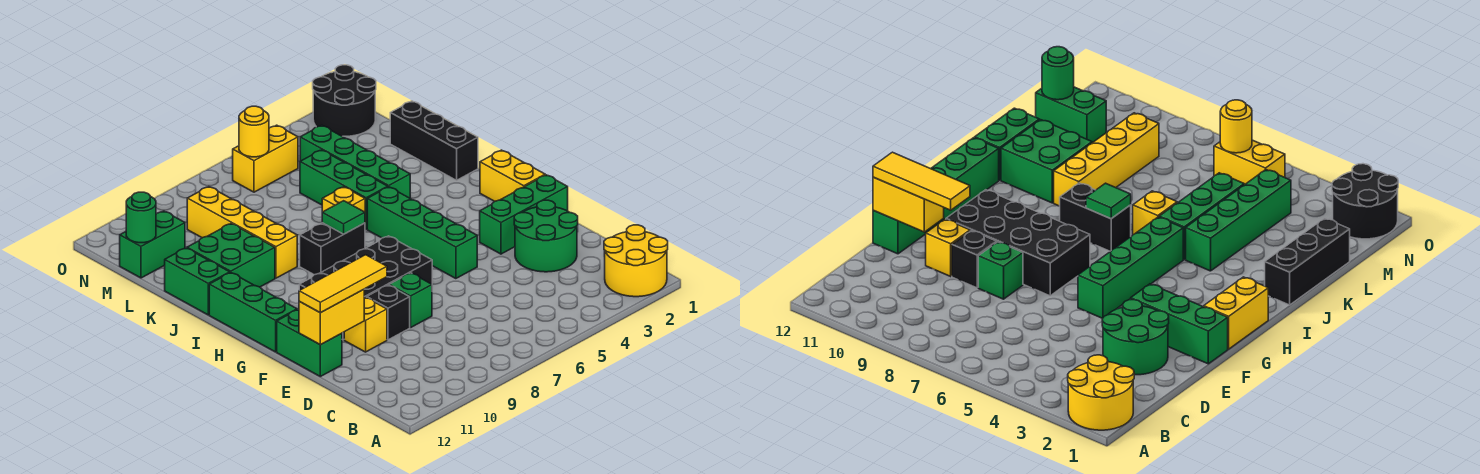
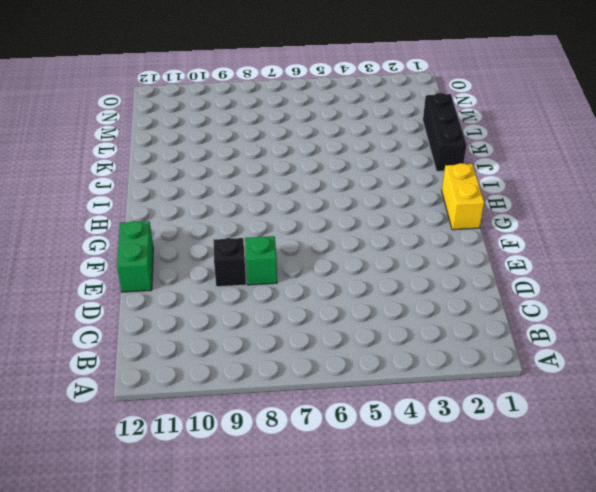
none -> yellow 2x2 round brick [604,225,668,297]
none -> green 2x2 round brick [514,200,578,272]
none -> yellow 1x1 brick [344,297,387,352]

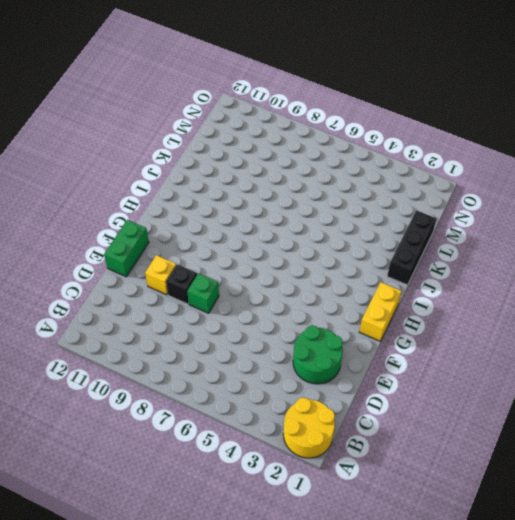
none -> green 1x3 brick [480,175,568,254]
none -> green 1x4 brick [367,187,477,279]
none -> black 2x4 brick [299,236,432,340]

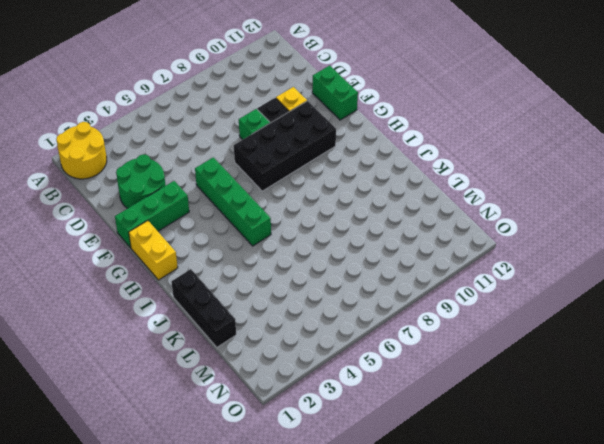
none -> green 1x3 brick [209,273,297,352]
none -> black 1x2 brick [300,223,365,275]
none -> green 1x4 brick [300,125,410,198]

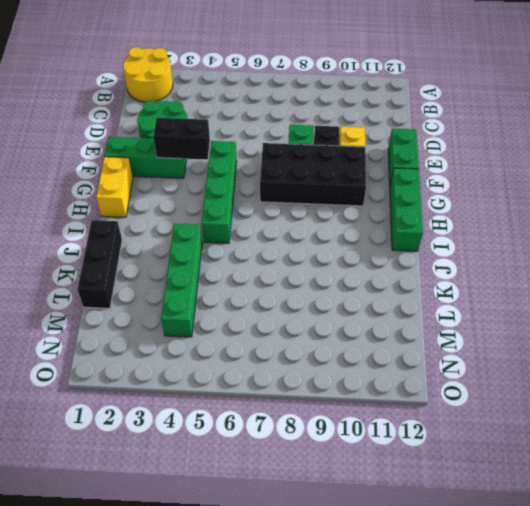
black 1x2 brick [153,118,210,160] -> black 1x2 brick moved to [300,223,365,275]
none -> green 1x3 brick [300,150,388,229]
none -> yellow 1x1 brick [322,187,365,212]
none -> yellow 1x4 brick [187,187,297,278]

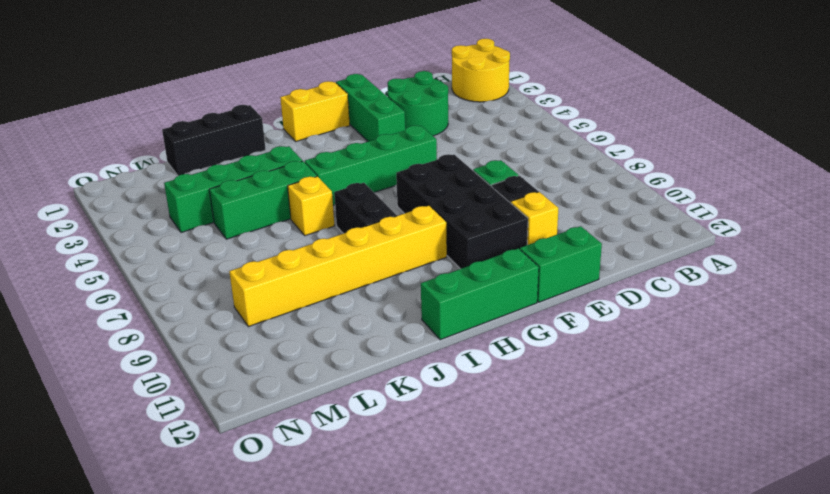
yellow 1x6 brick [229,206,447,327] -> yellow 1x4 brick [187,187,297,278]
none -> green 2x2 brick [187,224,275,287]
none -> green 1x2 brick [165,248,230,315]
none -> green 1x2 brick [120,211,185,278]

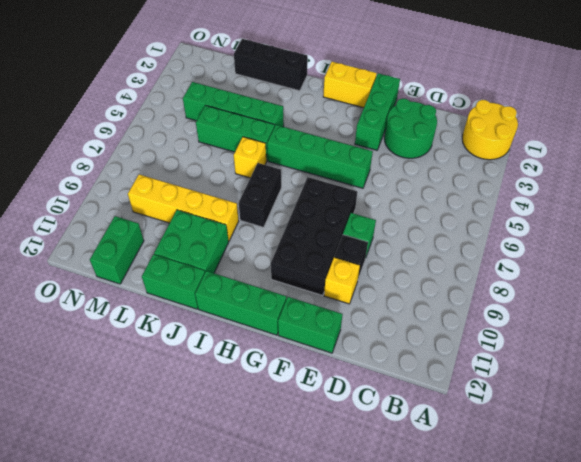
none -> black 2x2 round brick [313,65,376,136]
none -> yellow 1x2 brick [233,125,298,192]
none -> yellow 1x2 brick [299,290,364,345]

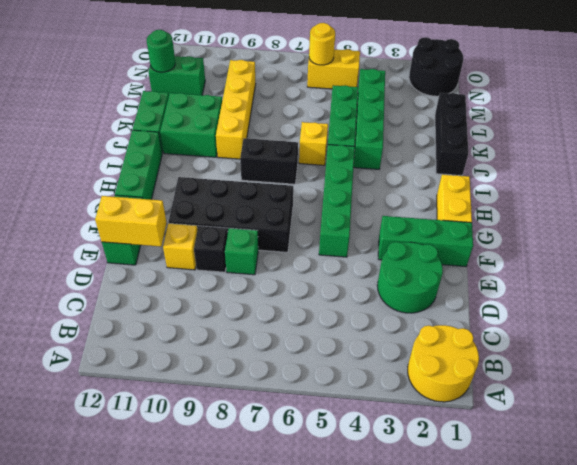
none -> green 1x1 tile [322,201,365,234]
none -> yellow 1x3 tile [299,255,387,313]

